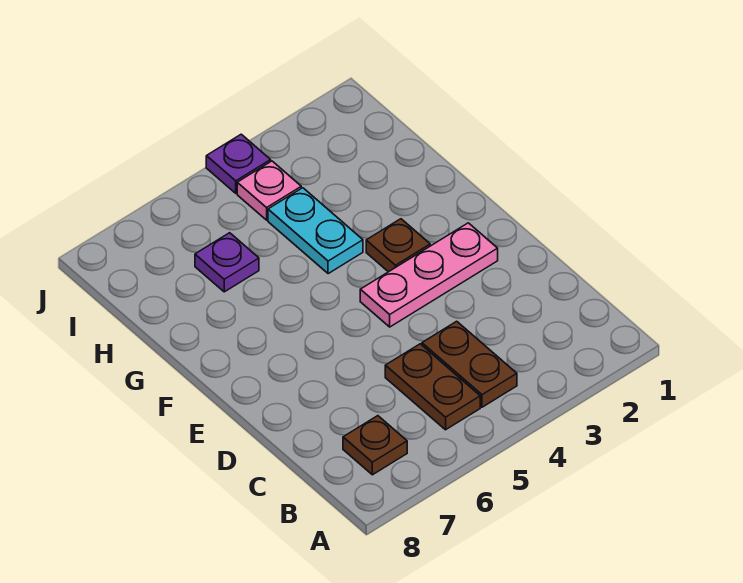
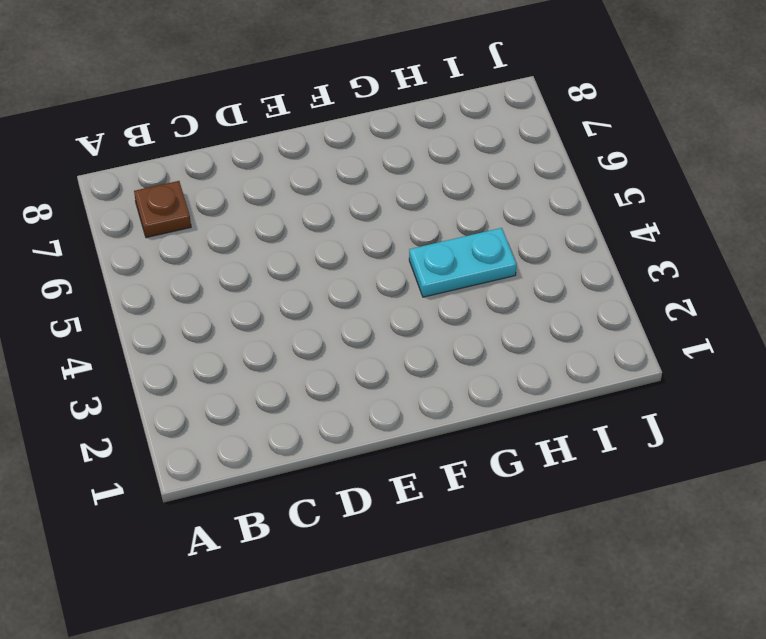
none -> brown 1x2 plate [422,321,517,407]
none -> brown 1x2 plate [385,344,480,430]

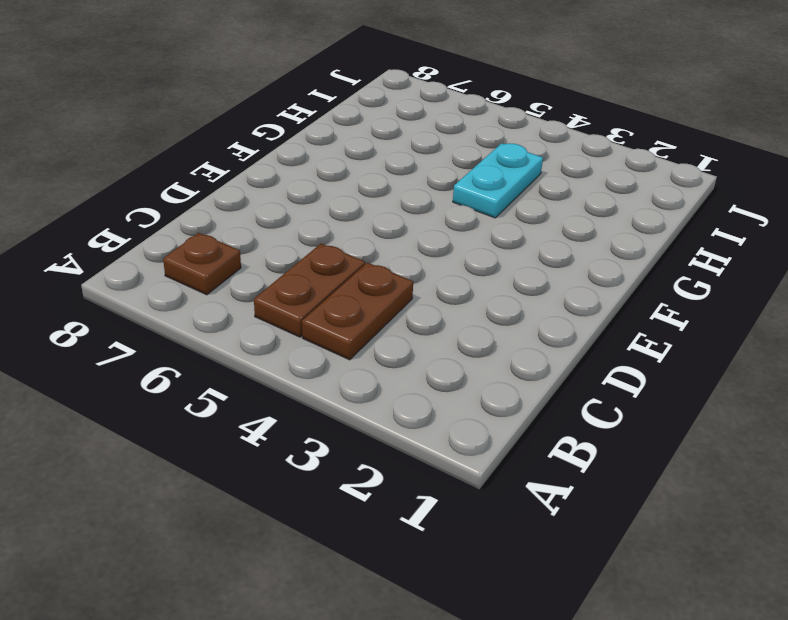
none -> pink 1x3 plate [360,223,498,327]
none -> brown 1x1 plate [366,219,430,272]

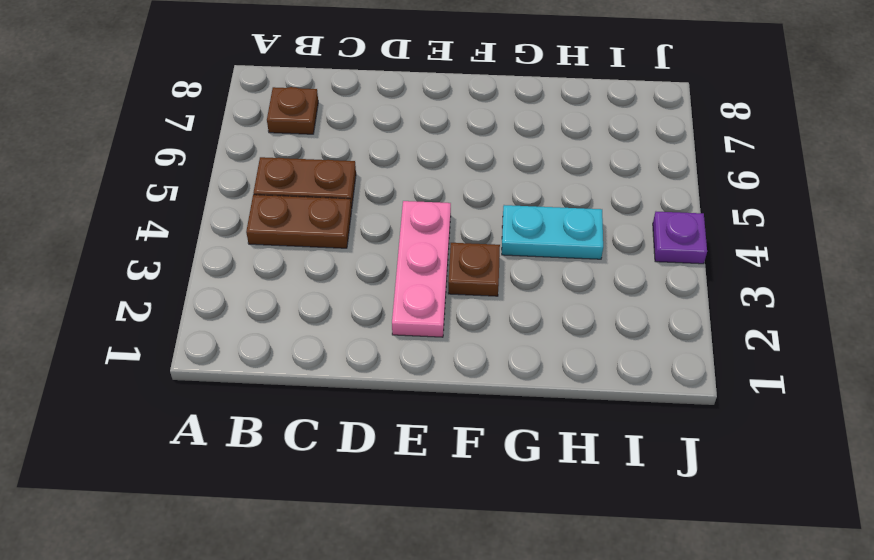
none -> purple 1x1 plate [195,233,259,292]
none -> pink 1x1 plate [237,161,301,220]

